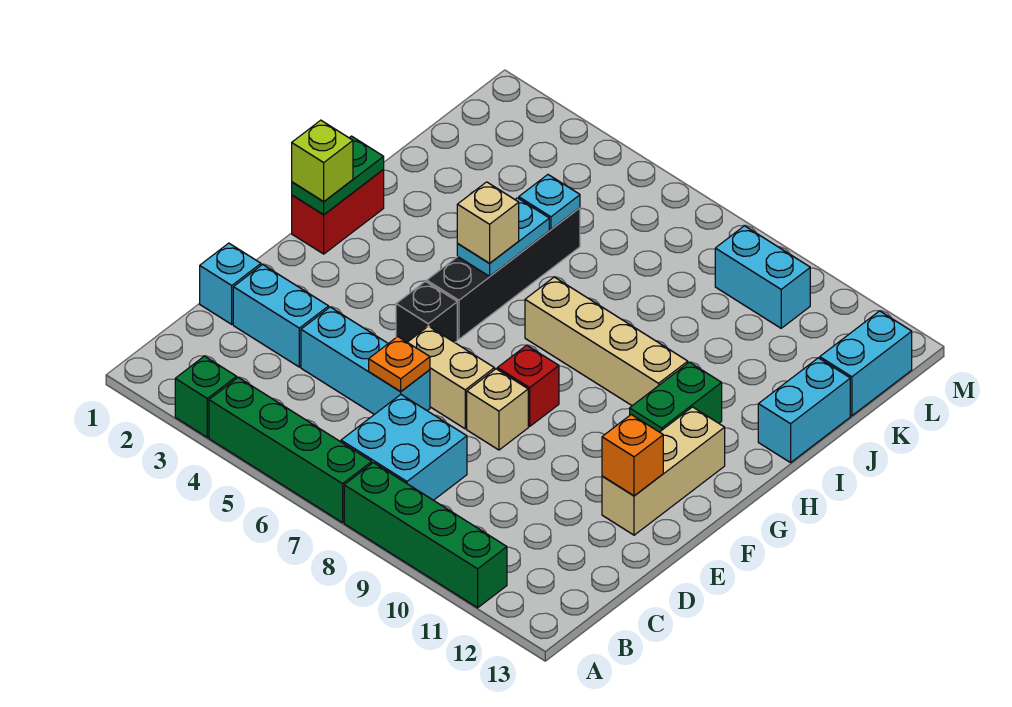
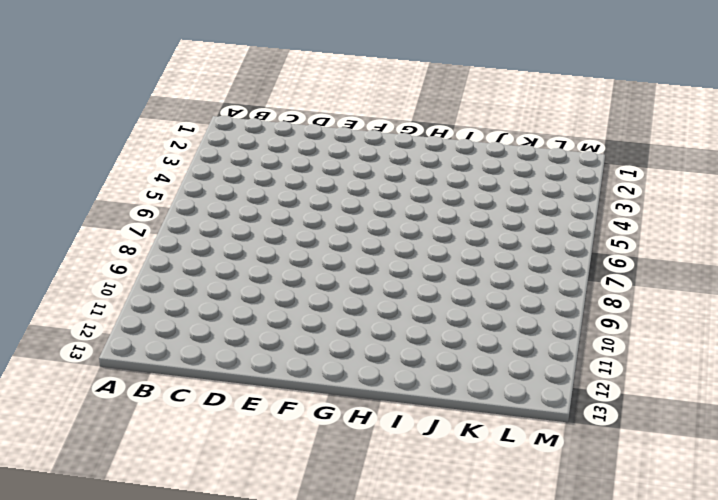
none -> green 1x1 brick [175,356,237,437]
none -> green 1x4 brick [209,378,372,523]
none -> green 1x4 brick [344,463,507,608]

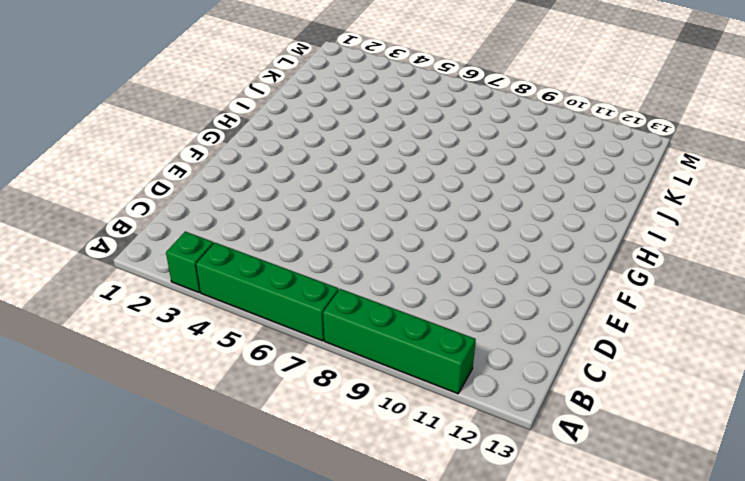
none -> cyan 2x2 brick [341,395,467,500]
none -> cyan 1x1 brick [200,243,261,324]
none -> cyan 1x2 brick [233,265,329,367]

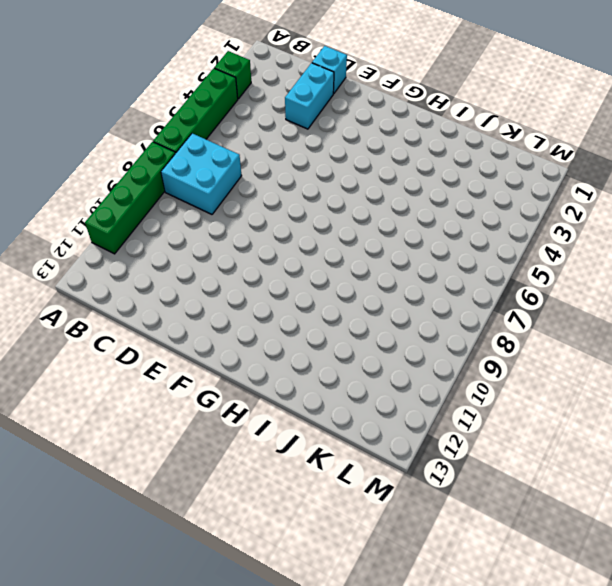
none -> cyan 1x3 brick [301,307,430,414]
none -> tan 1x2 brick [407,326,494,429]
none -> tan 1x1 brick [467,369,528,450]

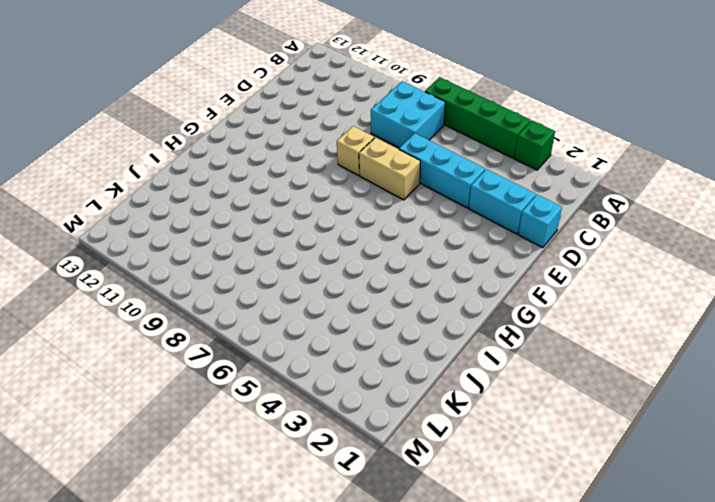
none -> green 1x4 brick [344,463,507,608]
none -> tan 1x3 brick [602,407,725,535]
none -> black 1x1 brick [396,281,457,342]

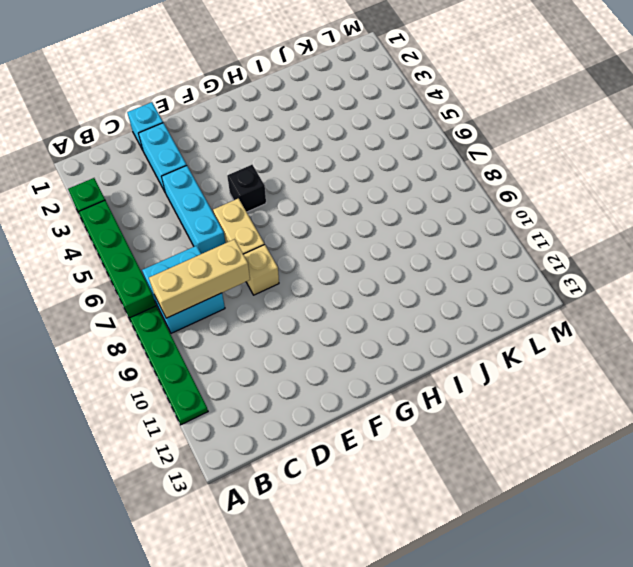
green 1x4 plate [130,306,208,425] -> green 1x4 brick [344,463,507,608]
tan 1x3 brick [149,239,250,318] -> tan 1x3 brick moved to [602,407,725,535]
none -> red 1x1 brick [497,345,559,426]
none -> red 1x2 brick [292,169,384,254]
none -> black 1x4 brick [427,208,580,339]

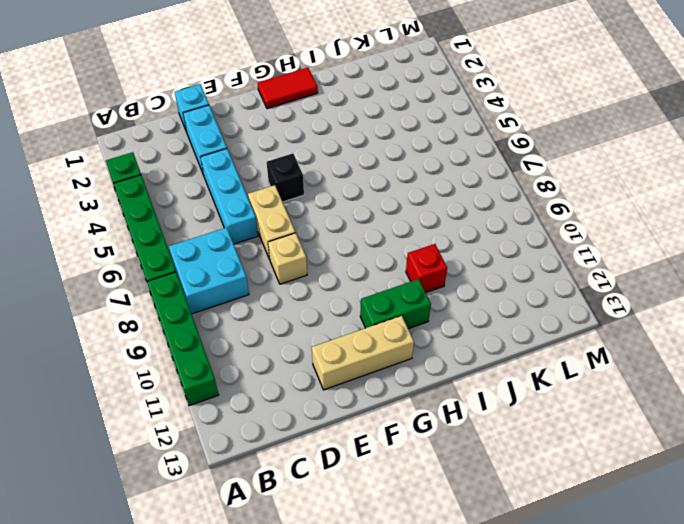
red 1x2 tile [258,68,318,109] -> red 1x2 brick [292,169,384,254]
red 1x1 brick [406,244,447,293] -> red 1x1 brick moved to [497,345,559,426]
none -> black 1x4 brick [427,208,580,339]
none -> tan 1x4 brick [525,277,688,406]
none -> cyan 1x2 brick [758,358,850,463]

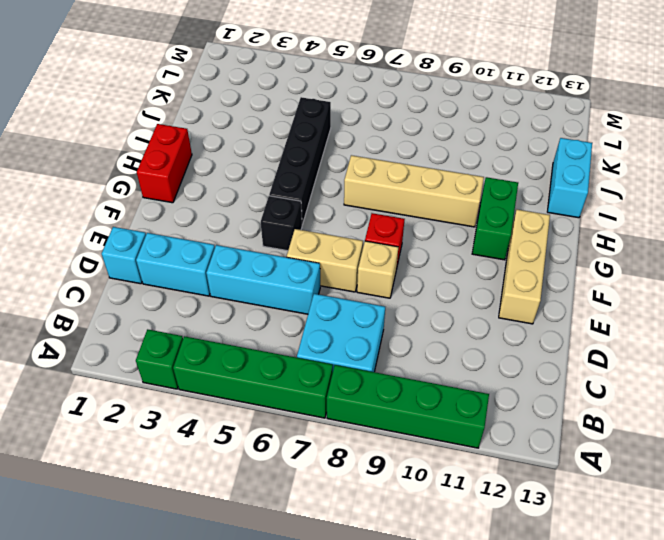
none -> cyan 1x2 brick [820,311,912,416]
none -> cyan 1x2 brick [715,226,810,328]
none -> orange 1x1 plate [369,337,430,392]

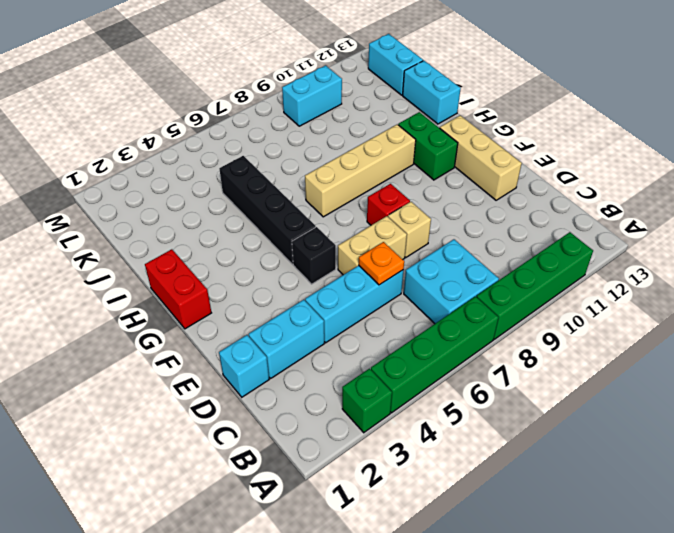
none -> orange 1x1 brick [602,415,663,496]
none -> green 1x2 plate [292,136,384,215]
none -> cyan 1x2 plate [457,198,549,276]

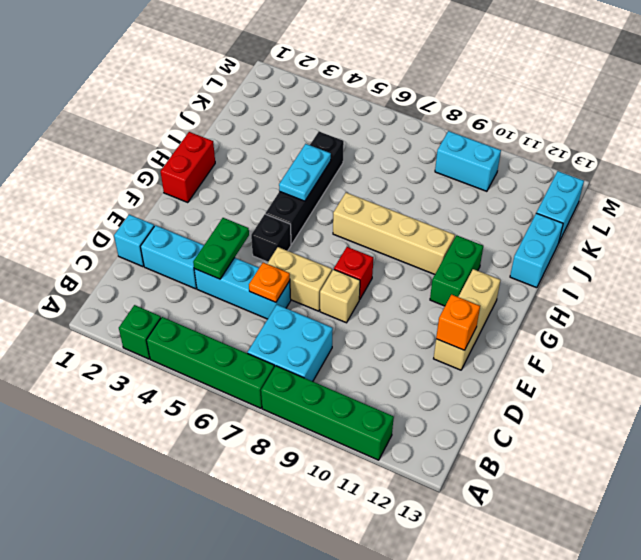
green 1x2 plate [193,218,249,279] -> green 1x2 plate moved to [292,136,384,215]
none -> cyan 1x1 plate [519,175,580,229]
none -> lime 1x1 brick [292,120,353,202]
none -> tan 1x1 brick [457,182,519,263]

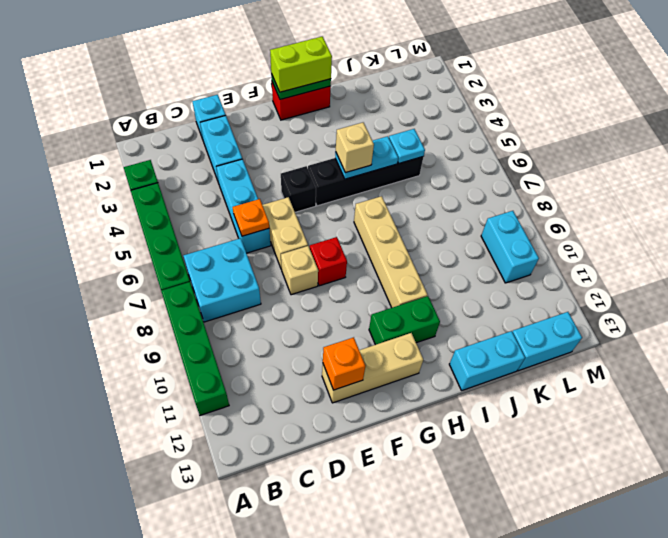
lime 1x2 brick [270,37,332,92] -> lime 1x1 brick [292,120,353,202]

